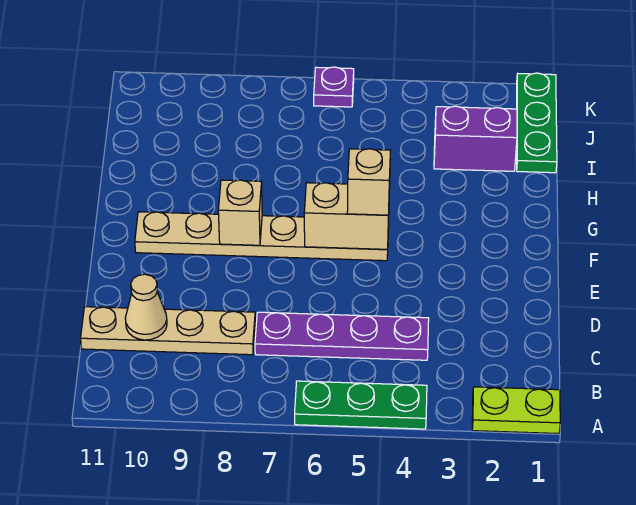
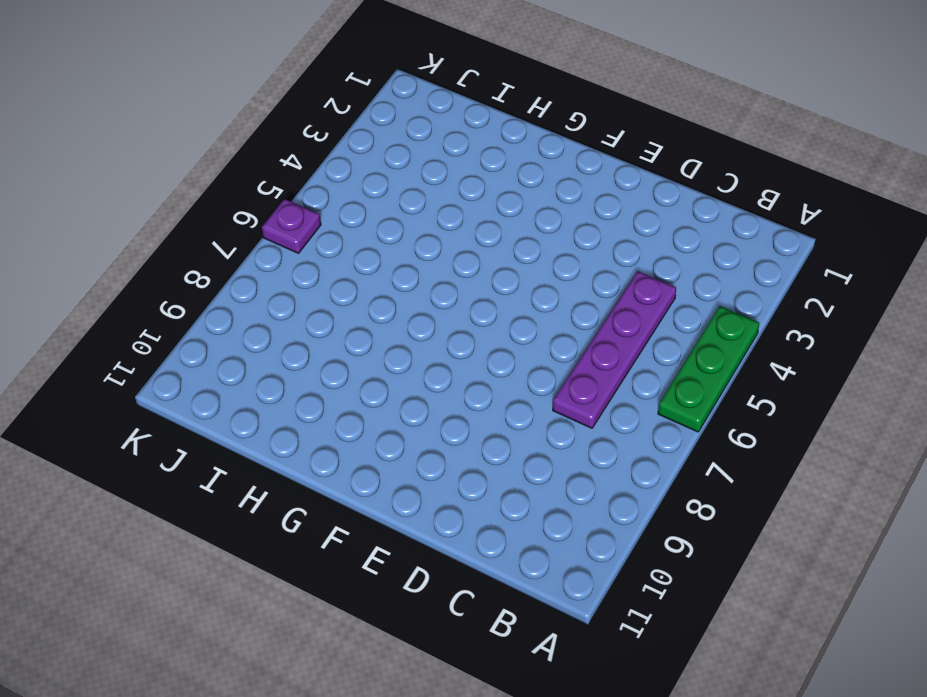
none -> lime 1x2 plate [472,387,560,434]
none -> tan 1x4 plate [81,307,255,355]
none -> tan 1x6 plate [135,212,389,261]

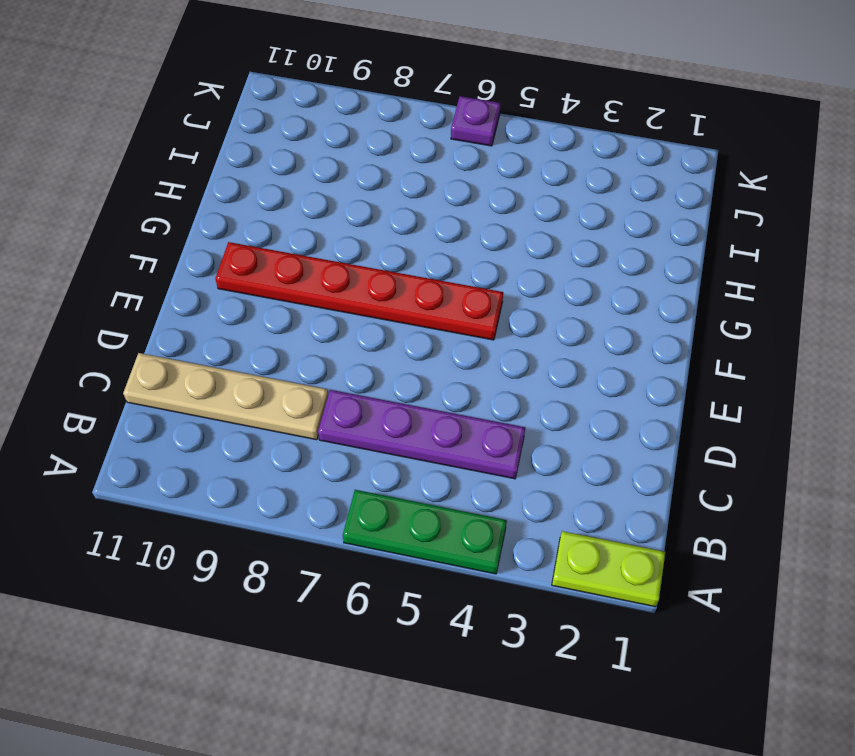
red 1x6 plate [215,242,503,340] -> tan 1x6 plate [135,212,389,261]
none -> green 1x3 plate [517,73,557,173]
none -> purple 1x2 brick [434,106,517,171]
none -> tan 1x1 cone [125,274,167,340]

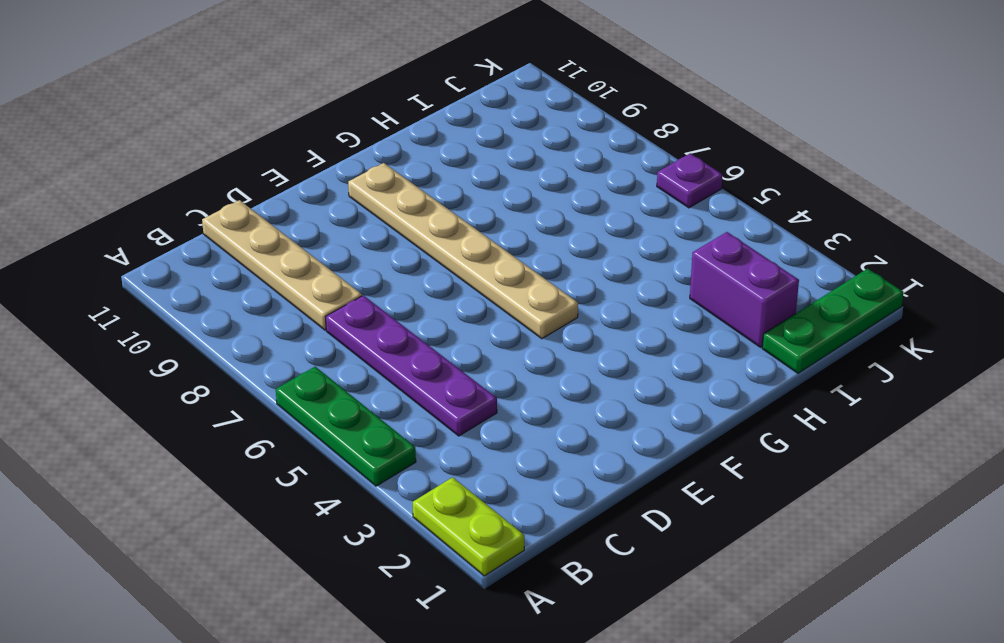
none -> tan 1x1 cone [125,274,167,340]
none -> tan 1x2 brick [304,183,390,249]
none -> tan 1x1 brick [218,180,262,245]

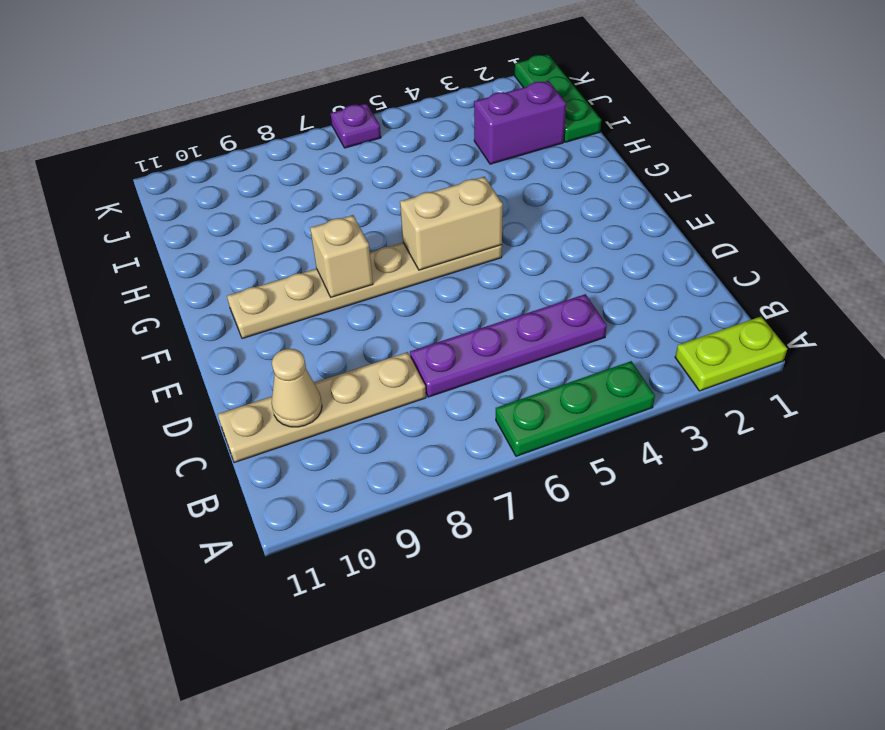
none -> tan 1x1 brick [347,149,390,215]

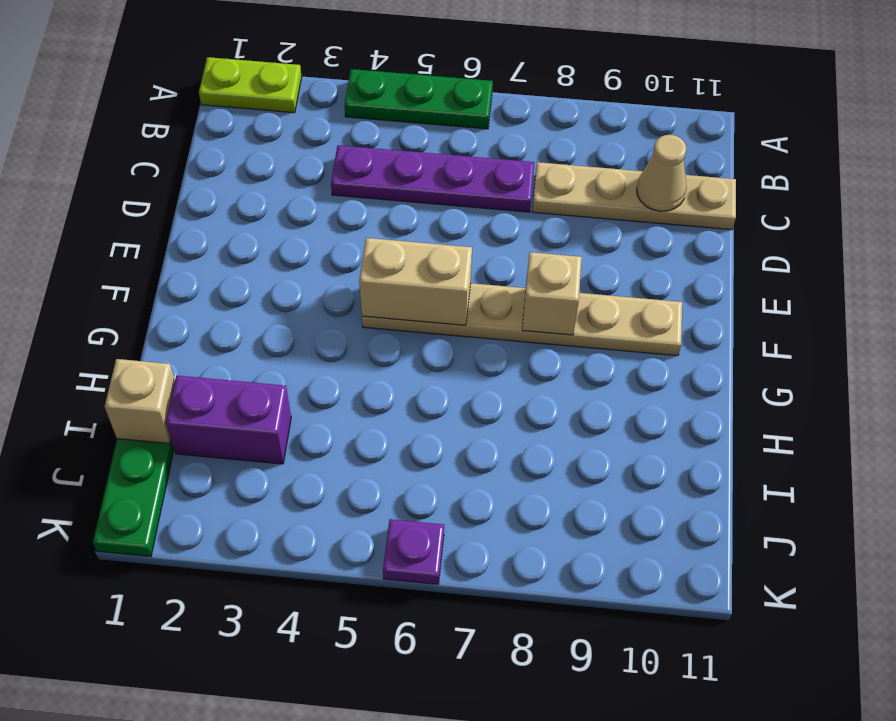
tan 1x1 brick [105,359,175,444] -> tan 1x1 brick moved to [347,149,390,215]

